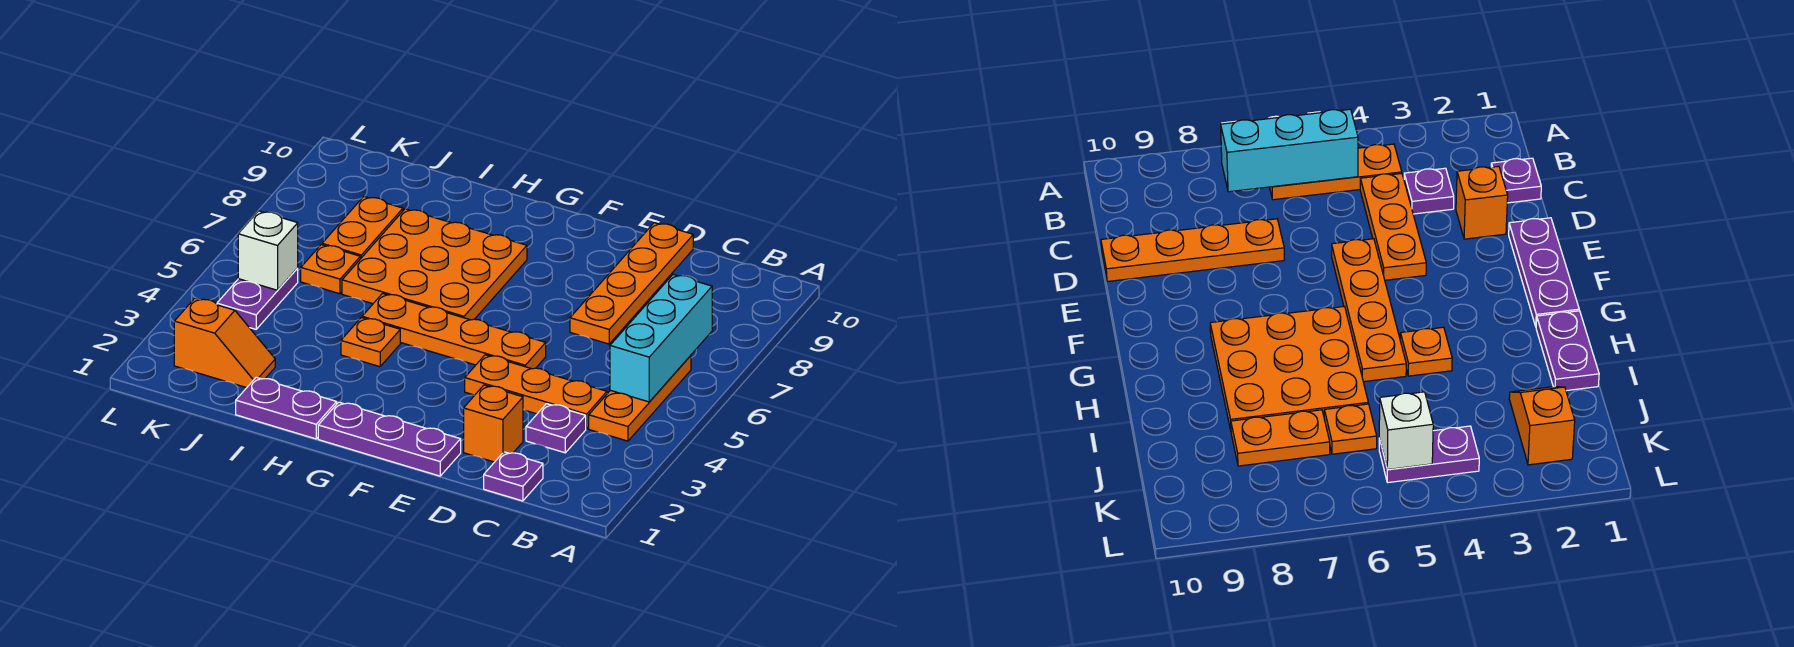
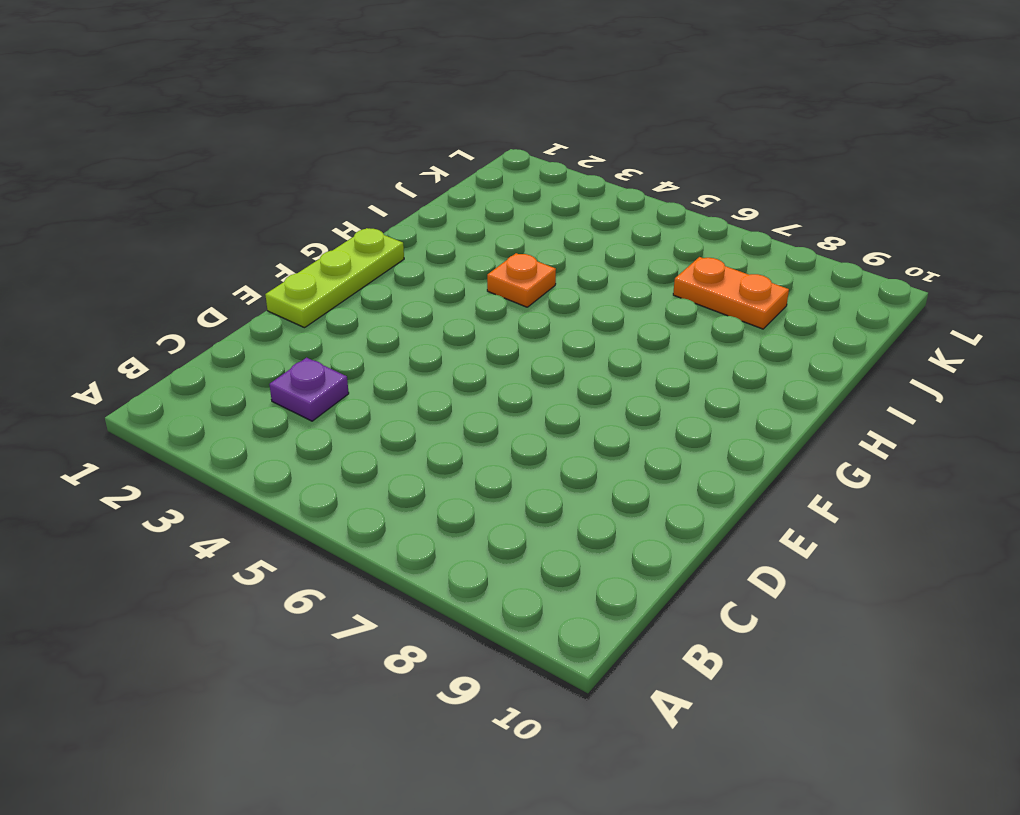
lime 1x3 plate [265,228,404,328] -> purple 1x3 plate [318,402,461,476]
none -> orange 1x3 plate [589,356,691,441]
none -> purple 1x1 plate [484,452,543,501]
none -> orange 1x3 plate [465,355,607,429]

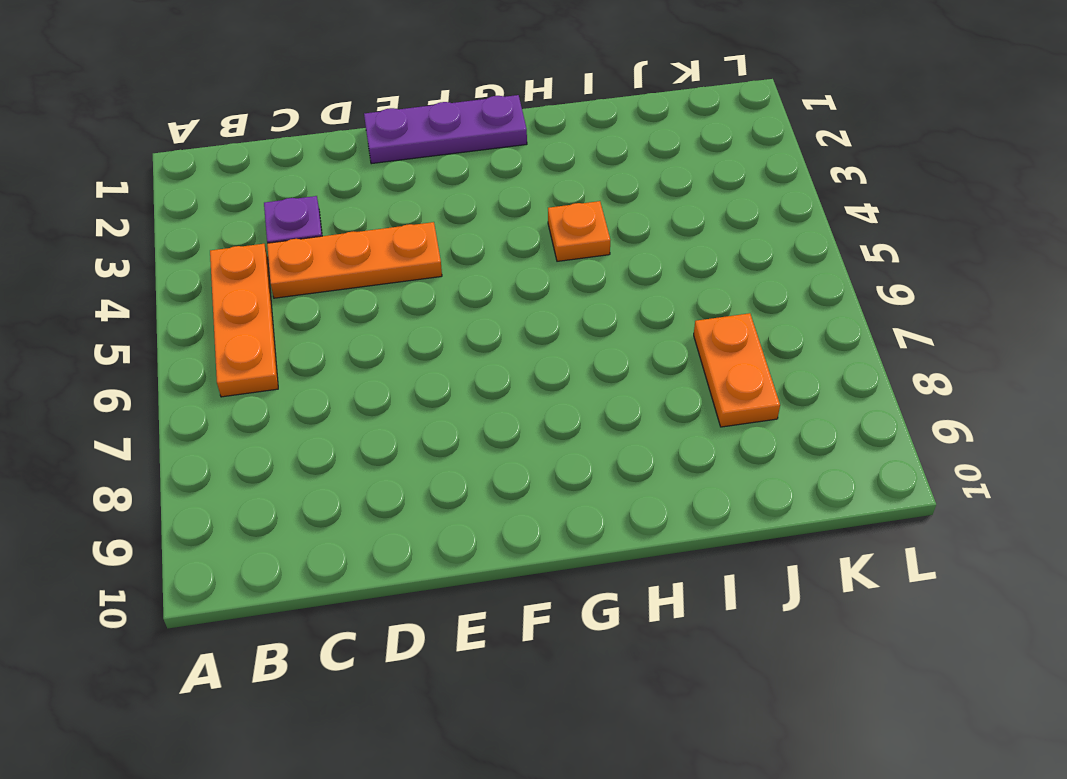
none -> purple 1x1 plate [484,452,543,501]
none -> orange 1x1 brick [464,385,523,462]
none -> orange 1x4 plate [570,223,693,344]

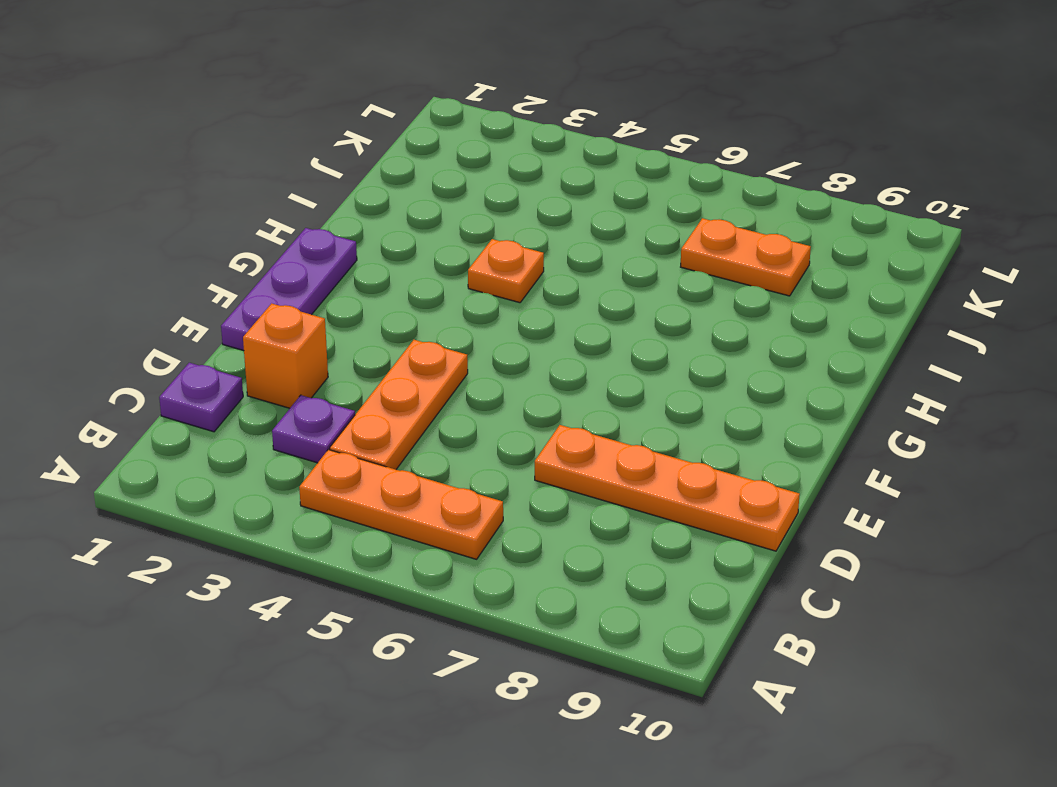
none -> orange 1x4 plate [362,294,546,369]
none -> orange 3x3 plate [342,209,527,320]
none -> purple 1x2 plate [236,377,337,439]

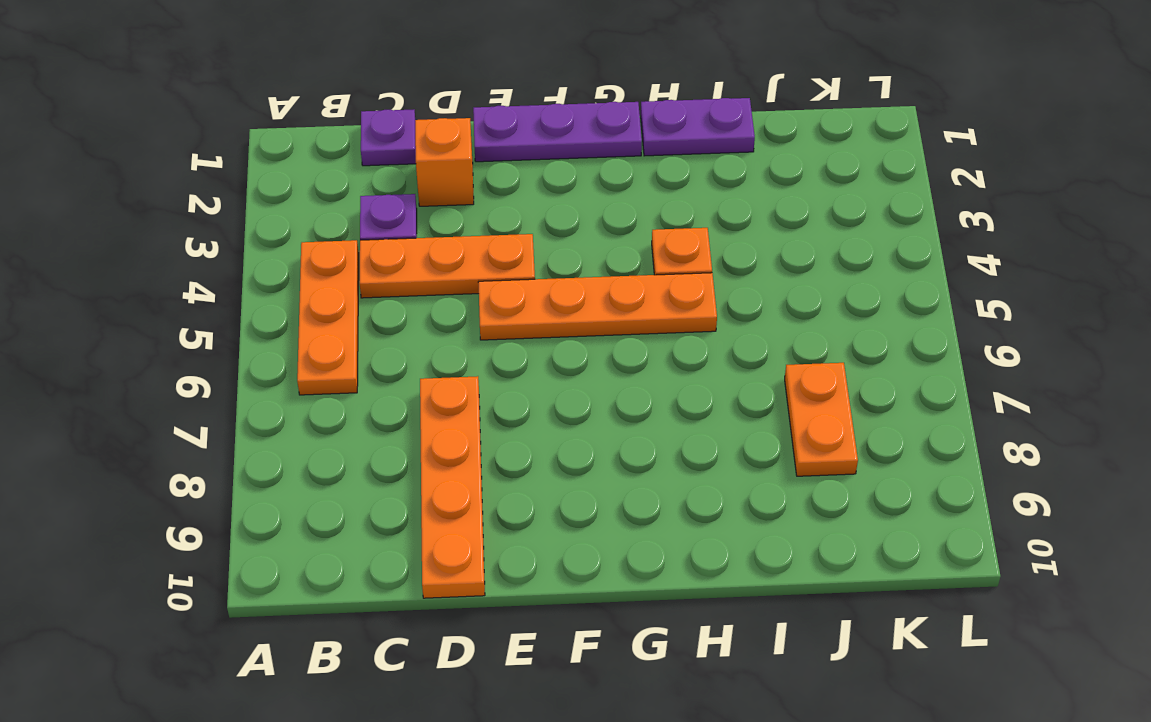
none -> orange 3x3 plate [342,209,527,320]
none -> orange 1x2 slope [174,298,275,388]
none -> orange 1x1 plate [301,245,360,294]

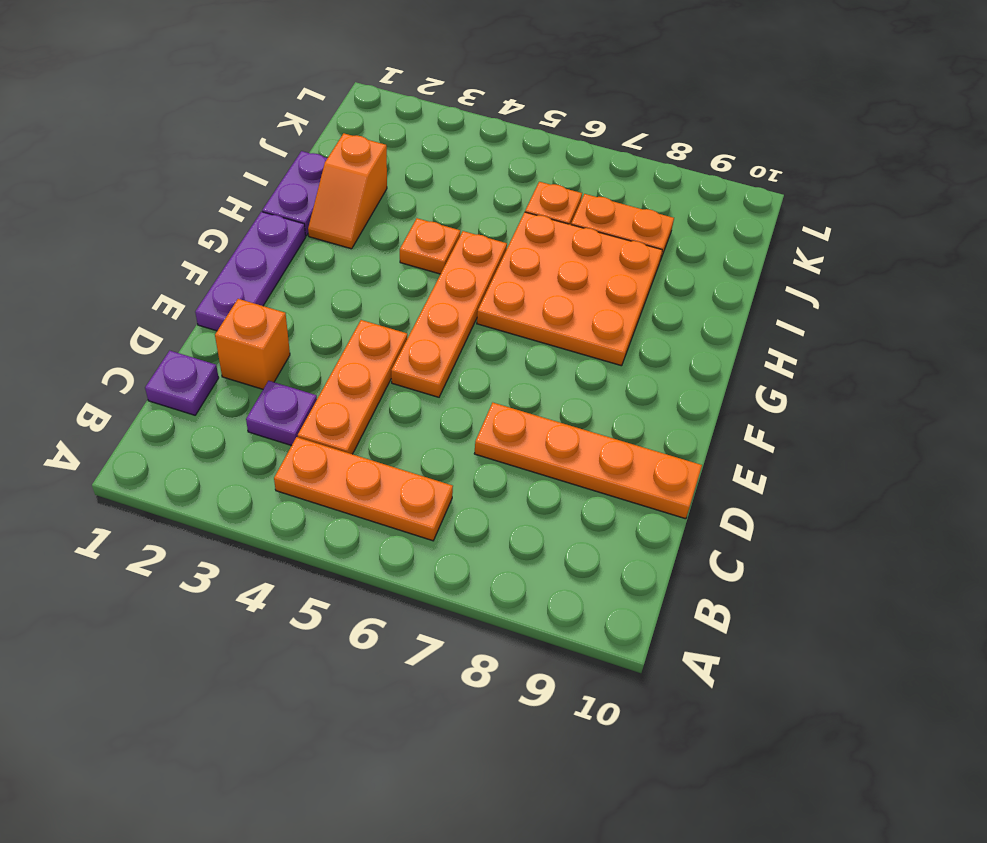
orange 1x2 slope [308,133,387,249] -> orange 1x2 slope moved to [174,298,275,388]
none -> purple 1x2 plate [217,268,298,329]
none -> cyan 1x3 brick [610,275,712,402]
none -> white 1x1 brick [238,211,298,290]

